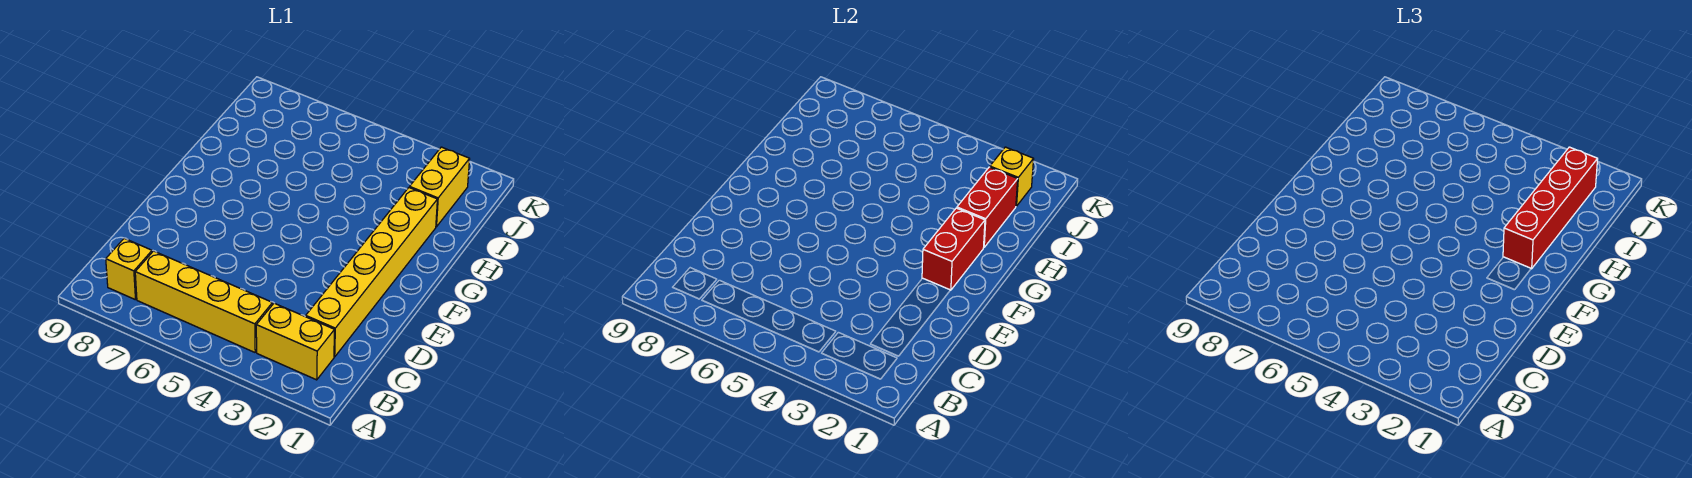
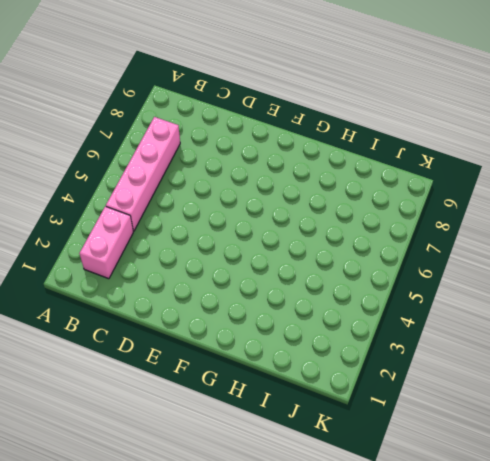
pink 1x2 brick [79,206,133,279] -> yellow 1x2 brick [256,303,335,380]
pink 1x4 brick [106,117,180,231] -> yellow 1x4 brick [135,251,273,352]
none -> yellow 1x1 brick [106,238,152,300]
none -> yellow 1x6 brick [306,188,437,357]

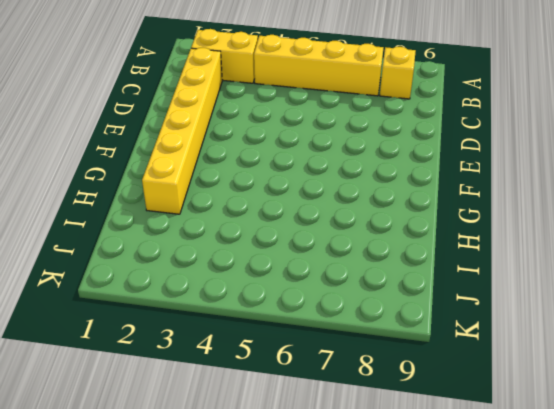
none -> yellow 1x2 brick [409,147,470,227]
none -> red 1x2 brick [922,208,985,290]

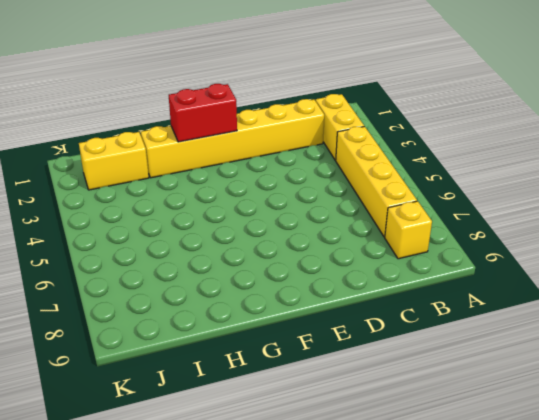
none -> red 1x2 brick [957,167,1018,247]
none -> yellow 1x1 brick [990,147,1034,206]

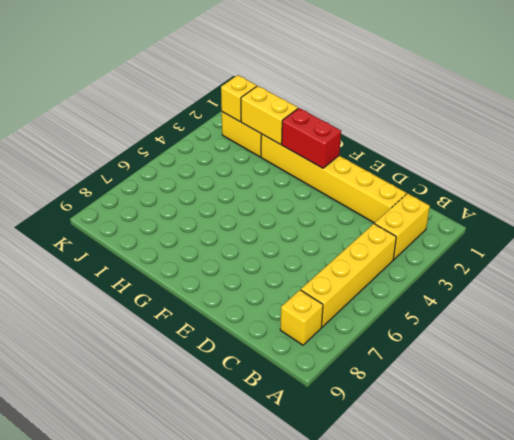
yellow 1x2 brick [241,86,298,144] -> red 1x2 brick [957,167,1018,247]
none -> red 1x4 brick [1503,147,1598,269]

